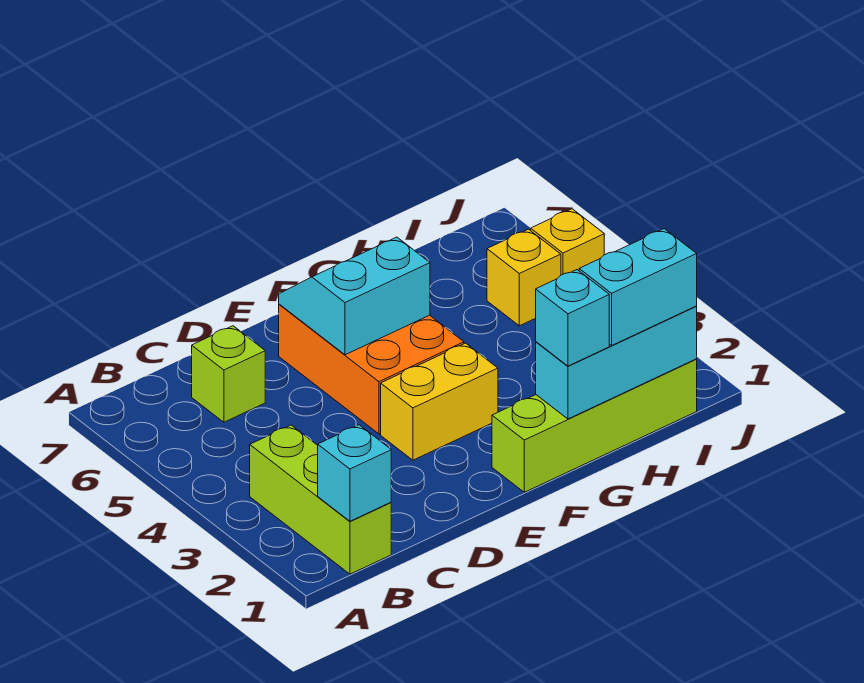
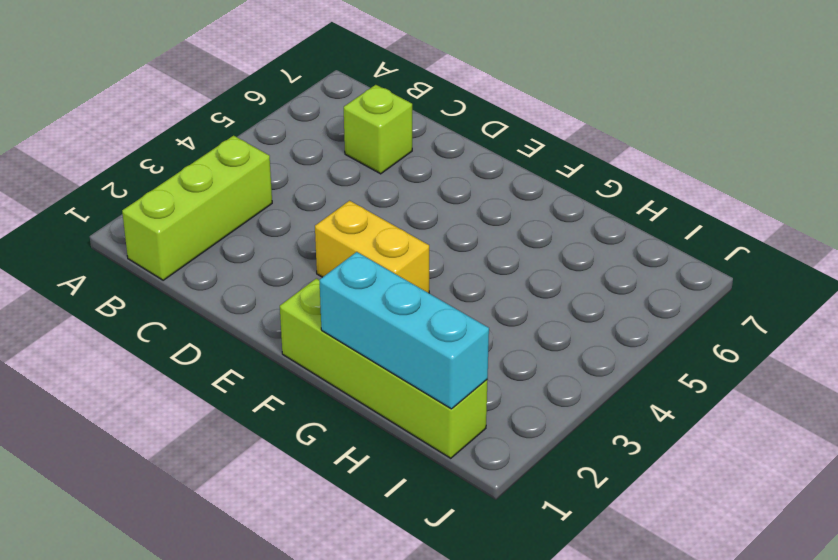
none -> orange 2x3 brick [279,304,464,434]
none -> yellow 1x1 brick [487,229,561,326]
none -> yellow 1x1 brick [531,209,604,275]

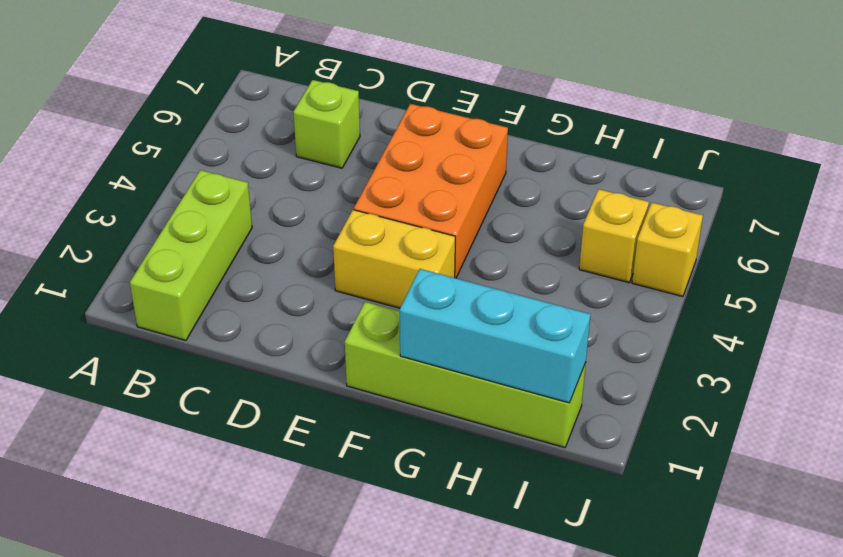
none -> cyan 1x1 brick [318,425,391,521]
none -> cyan 2x2 slope [279,237,430,355]
none -> cyan 1x1 brick [536,270,609,366]

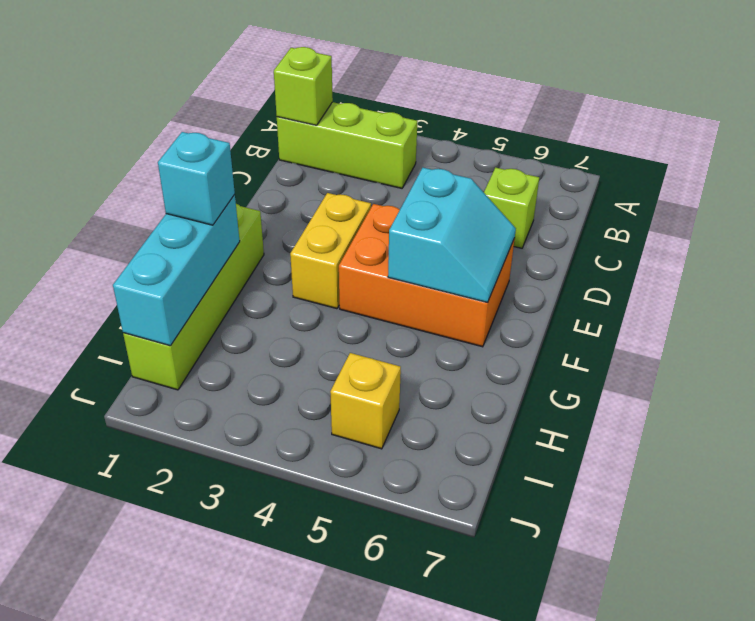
lime 1x1 brick [274,47,333,125] -> cyan 1x1 brick [318,425,391,521]
none -> yellow 1x1 brick [531,209,604,275]
none -> cyan 1x2 brick [579,229,697,346]

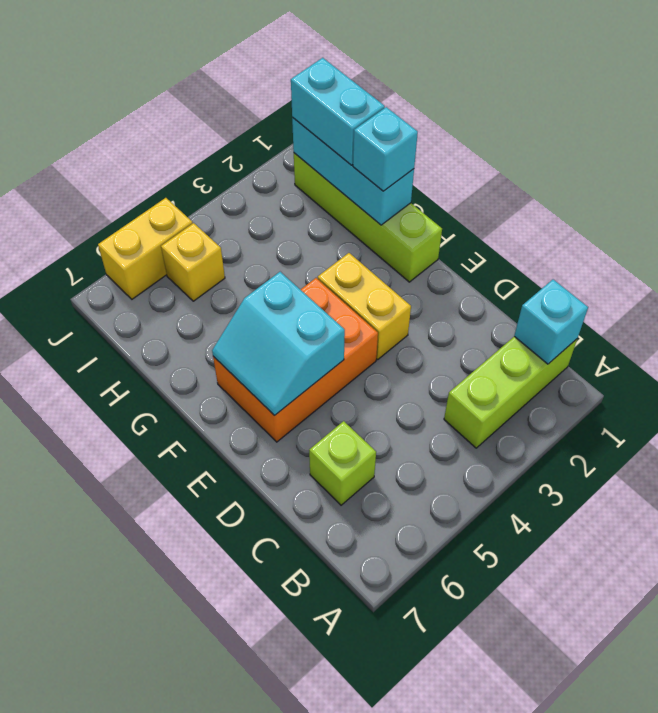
yellow 1x2 brick [98,198,193,299] -> yellow 1x1 brick [531,209,604,275]

